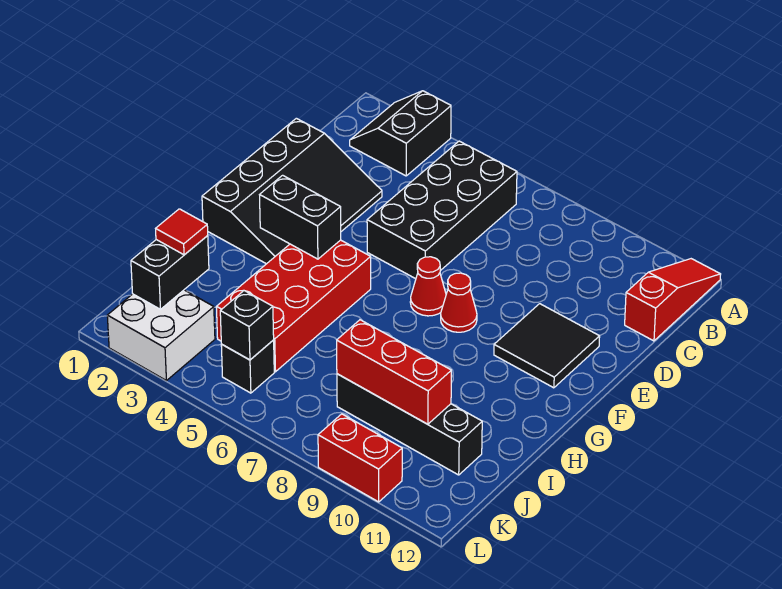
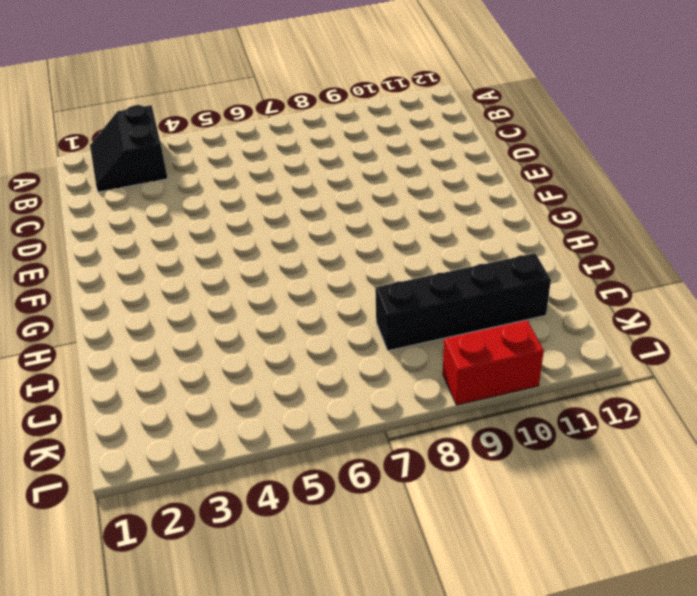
none -> red 1x3 slope [625,259,721,341]
none -> black 2x4 brick [367,141,517,279]
none -> black 3x4 slope [202,118,382,264]

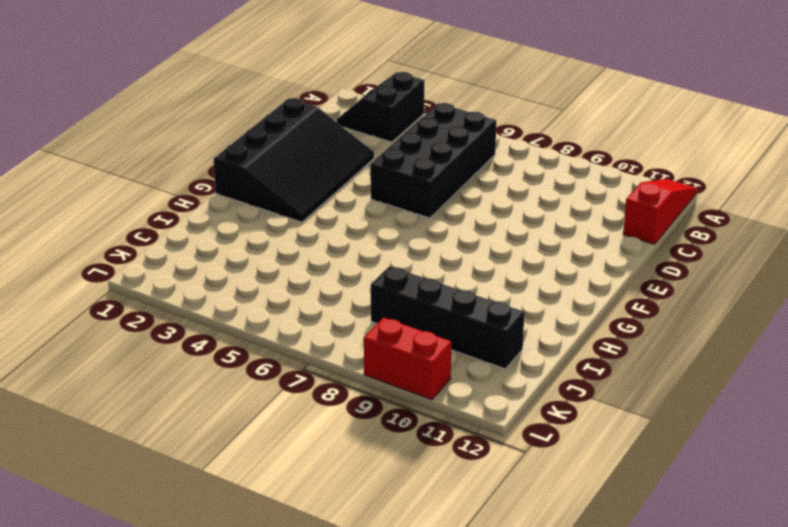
none -> black 2x2 tile [494,304,600,388]
none -> red 1x1 cone [410,257,446,316]
none -> red 1x1 cone [441,273,477,332]

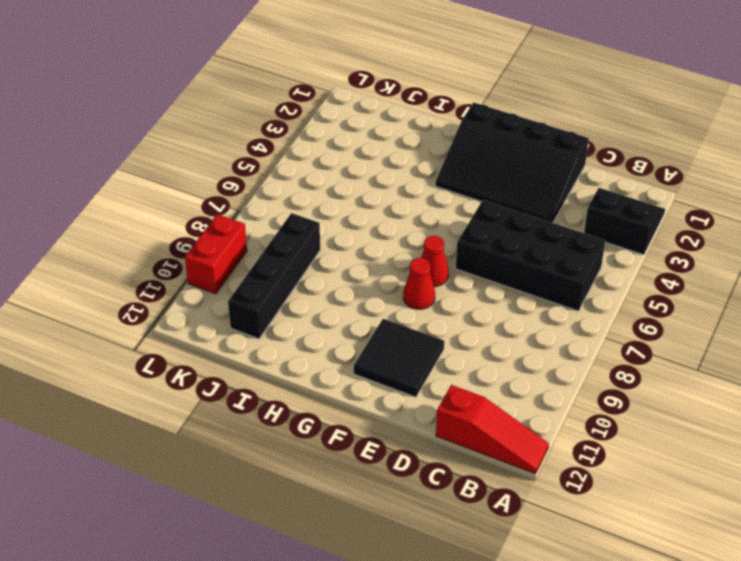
none -> red 2x4 brick [216,240,371,372]
none -> white 2x2 brick [107,290,215,381]
none -> black 1x1 brick [221,340,274,393]

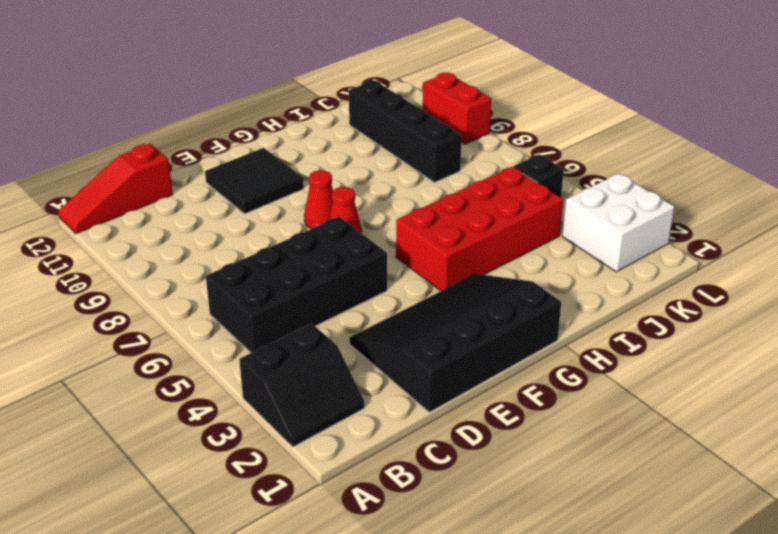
none -> black 1x2 brick [260,175,341,259]
none -> black 1x2 brick [131,236,209,309]
none -> red 1x3 brick [337,320,451,424]

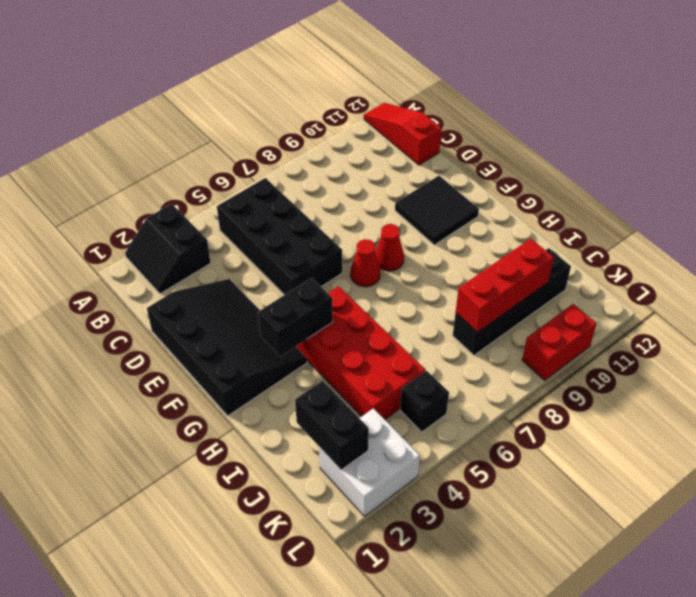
none -> black 1x1 brick [220,291,274,360]
none -> red 1x1 tile [156,209,208,255]

